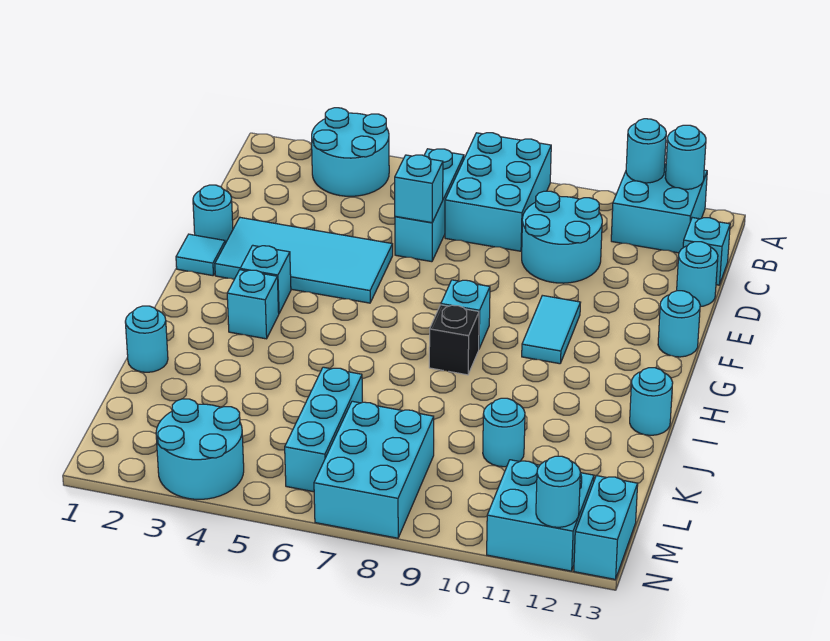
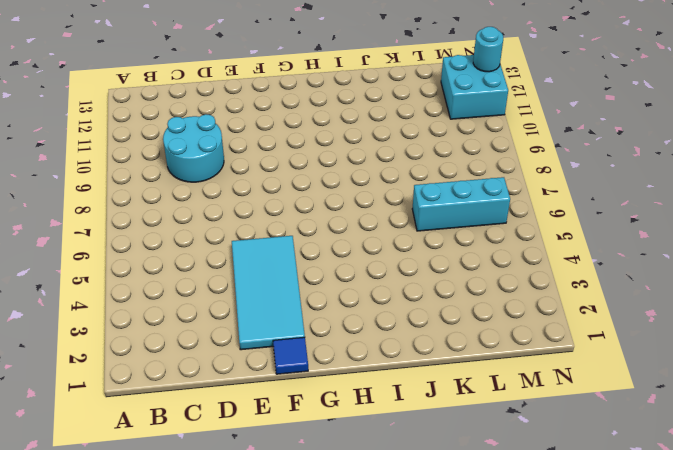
blue 1x1 tile [273,337,308,374] -> cyan 1x1 tile [176,234,225,276]
none -> cyan 2x2 round brick [311,108,389,196]
none -> cyan 2x3 brick [445,133,551,251]
none -> cyan 2x2 brick [611,164,707,253]

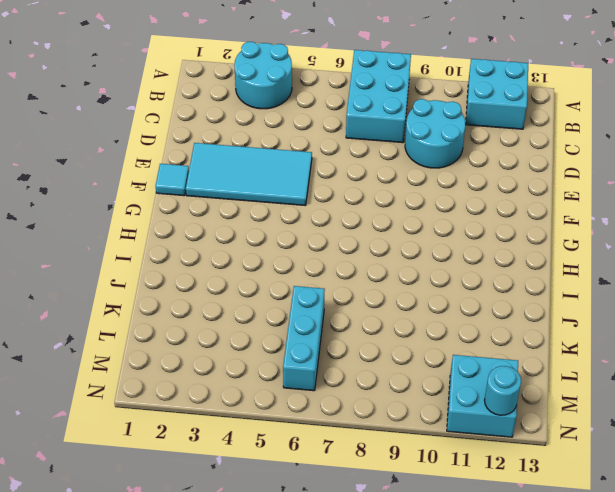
none -> cyan 1x3 brick [395,149,464,262]
none -> cyan 1x1 brick [683,217,730,285]
none -> cyan 1x1 round brick [677,242,718,307]

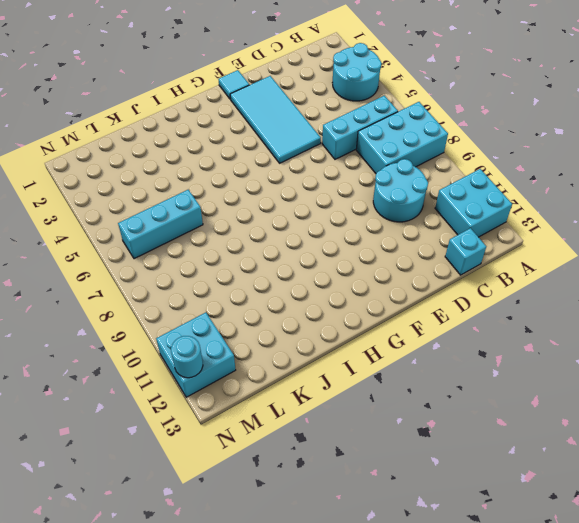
none -> cyan 1x1 round brick [677,242,718,307]
none -> cyan 1x1 round brick [193,185,233,243]
none -> cyan 1x2 tile [522,295,581,364]

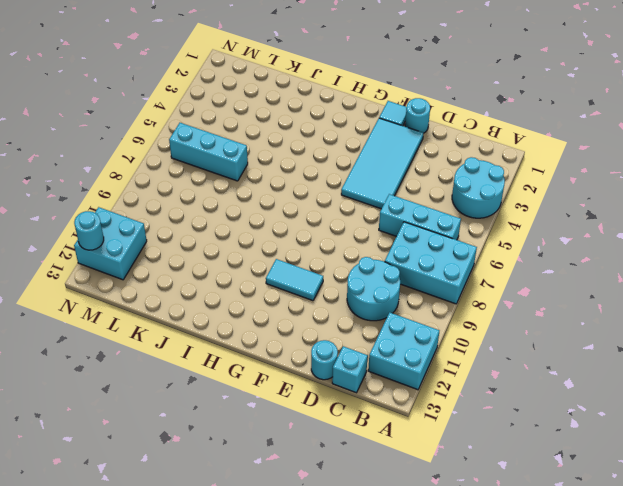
none -> cyan 1x1 round brick [658,291,700,357]
none -> cyan 1x1 brick [240,245,291,313]
none -> cyan 1x1 brick [441,280,490,349]

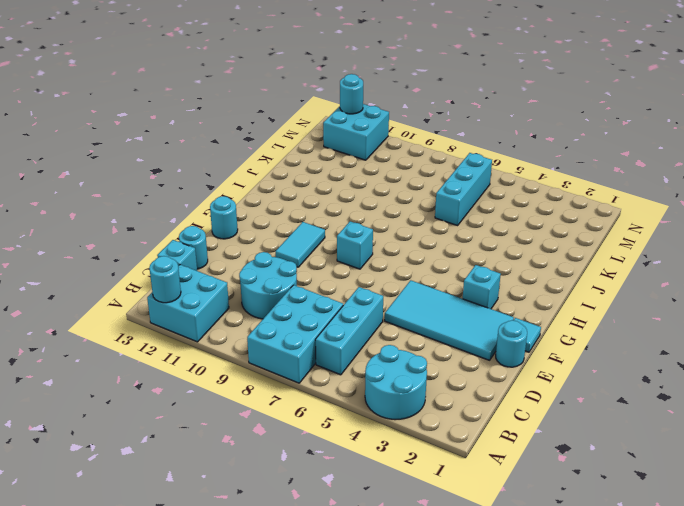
none -> cyan 1x1 brick [227,270,279,339]
none -> black 1x1 brick [429,305,479,375]
none -> cyan 1x1 round brick [630,368,673,435]

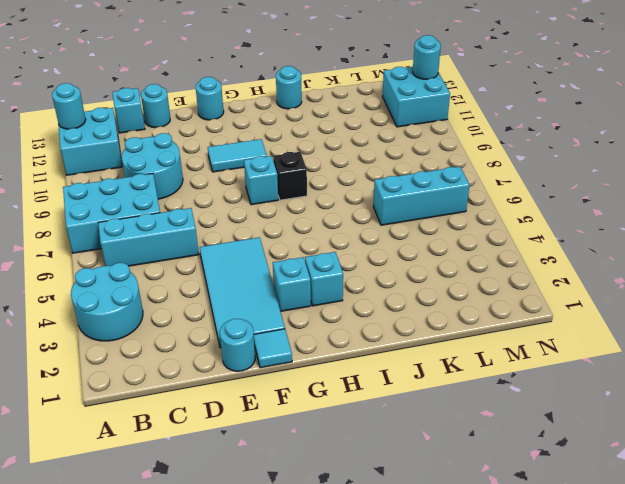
none -> cyan 1x1 round brick [125,306,168,372]
none -> cyan 1x1 round brick [483,398,525,467]
none -> cyan 2x3 brick [314,401,434,538]

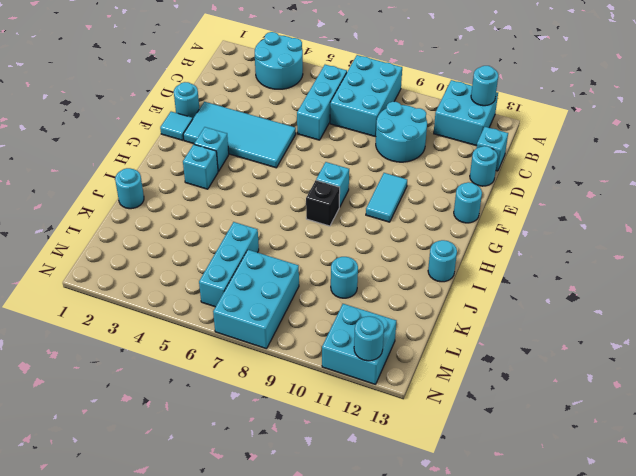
none -> cyan 2x2 round brick [156,399,244,499]
none -> cyan 1x2 brick [574,476,638,579]
none -> cyan 1x1 round brick [626,119,666,183]

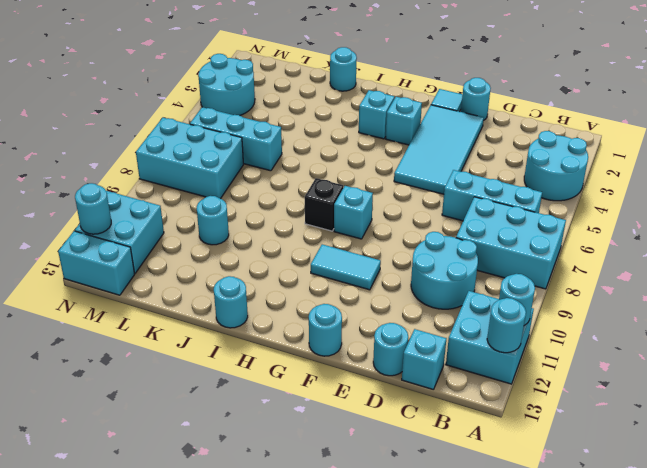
none -> cyan 1x1 brick [395,155,443,223]

